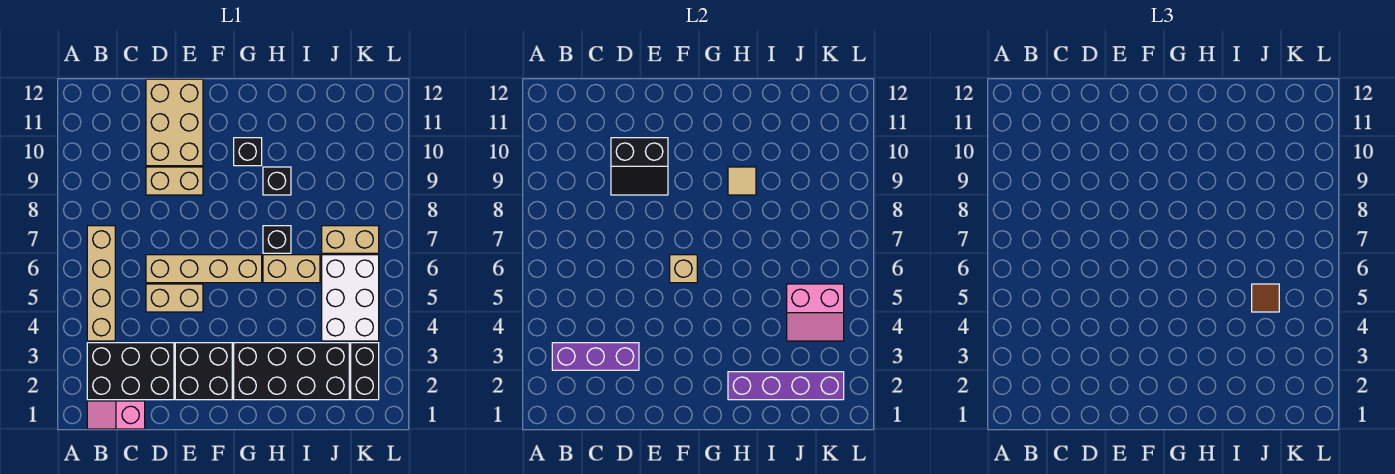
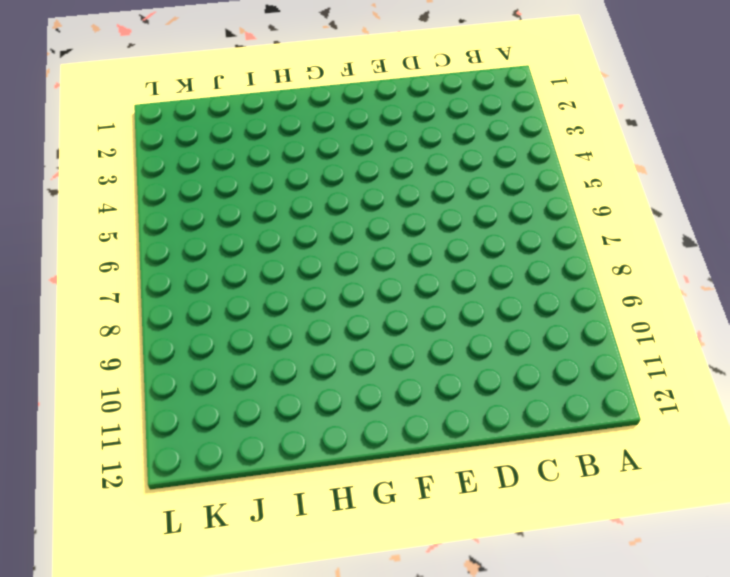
none -> pink 1x2 slope [87,401,145,429]
none -> black 2x3 brick [87,343,174,400]
none -> tan 1x4 brick [87,226,115,341]

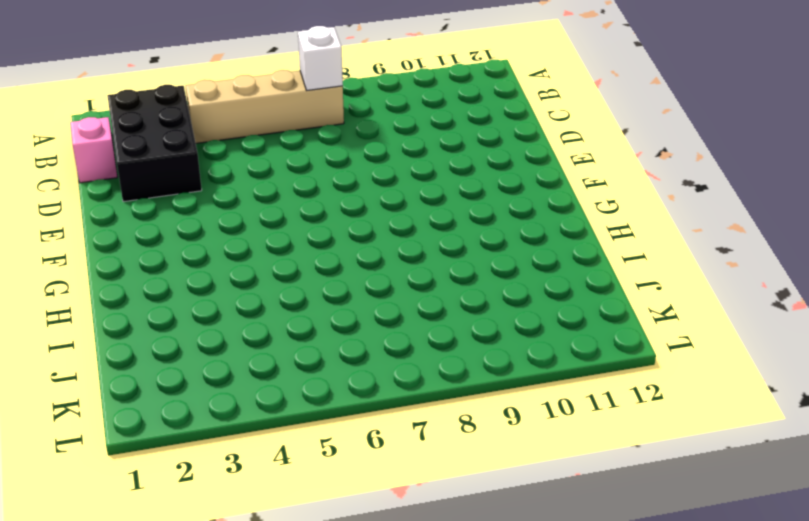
white 1x1 brick [298,26,343,90] -> none
none -> tan 1x2 brick [146,284,203,312]
none -> tan 1x4 brick [146,255,262,283]
none -> tan 1x2 brick [146,167,203,195]

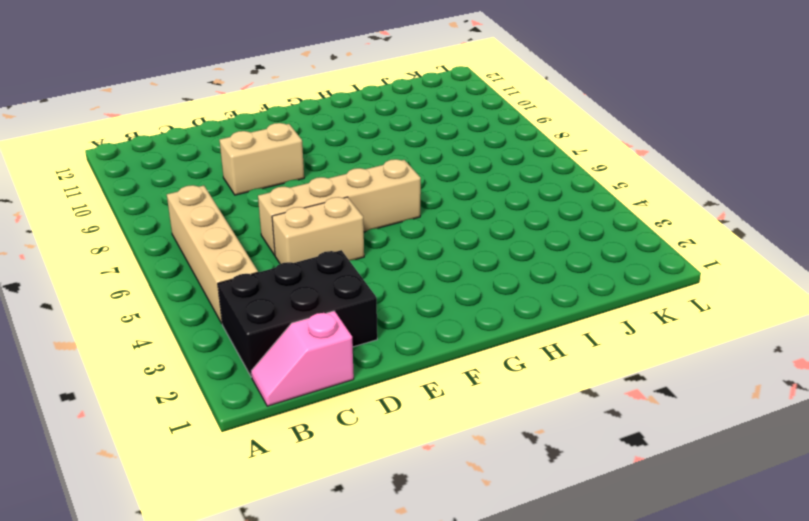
none -> tan 2x3 brick [146,79,203,166]
none -> black 2x2 brick [175,343,232,400]
none -> black 2x4 brick [234,343,349,400]

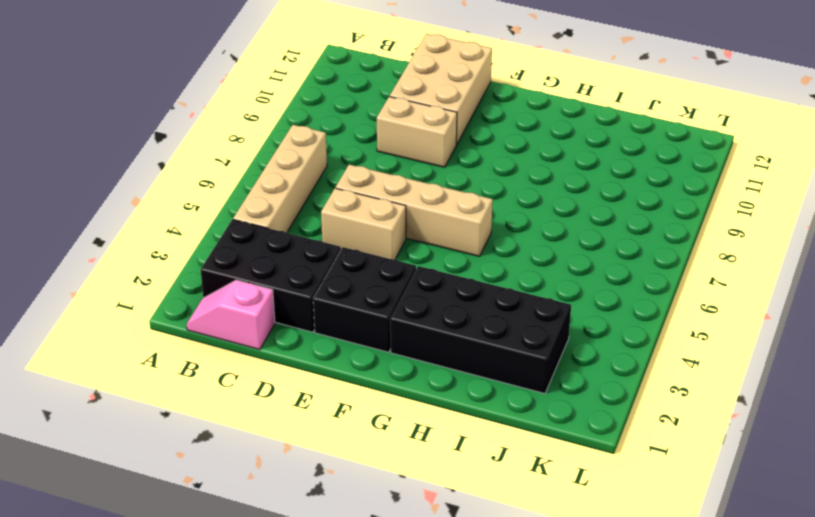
none -> black 1x1 brick [234,138,262,166]
none -> tan 1x2 brick [263,255,320,283]
none -> black 1x1 brick [263,226,291,253]

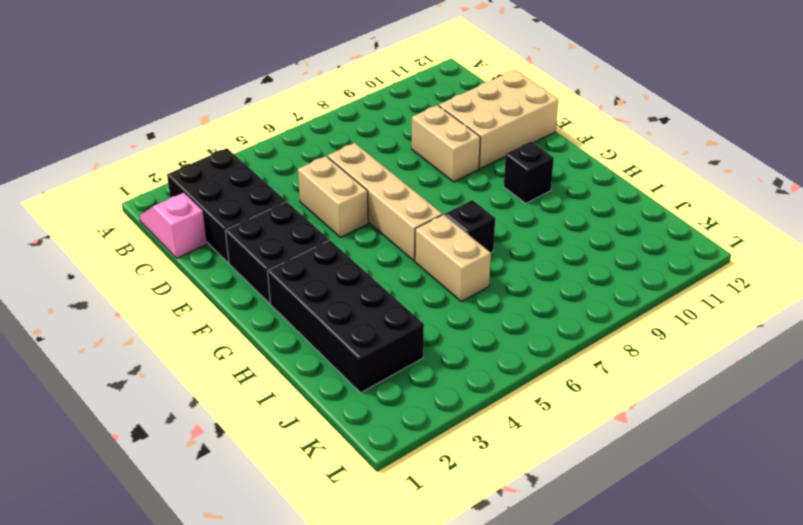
none -> tan 1x4 brick [87,226,115,341]
none -> black 1x1 brick [263,167,291,195]
none -> white 2x3 brick [322,255,379,341]

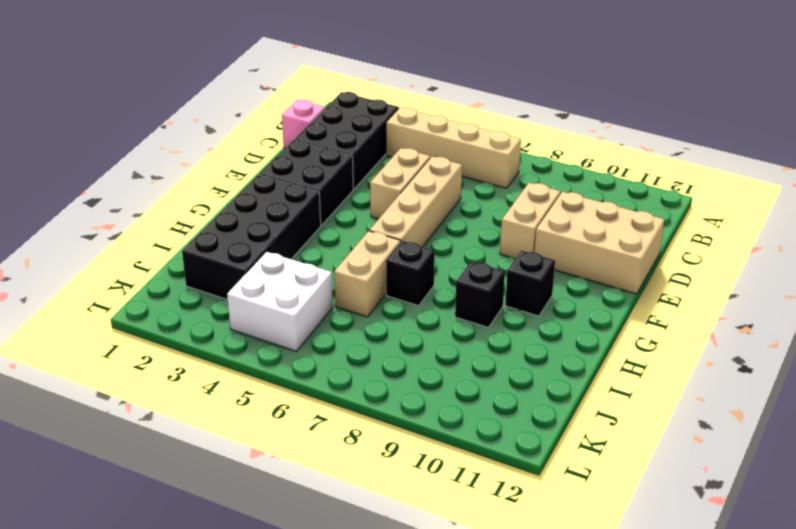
white 2x2 brick [227,252,333,351] -> white 2x3 brick [322,255,379,341]
none -> tan 1x2 brick [322,226,379,253]
none -> black 1x2 brick [351,343,379,400]
none -> purple 1x3 brick [552,343,639,370]

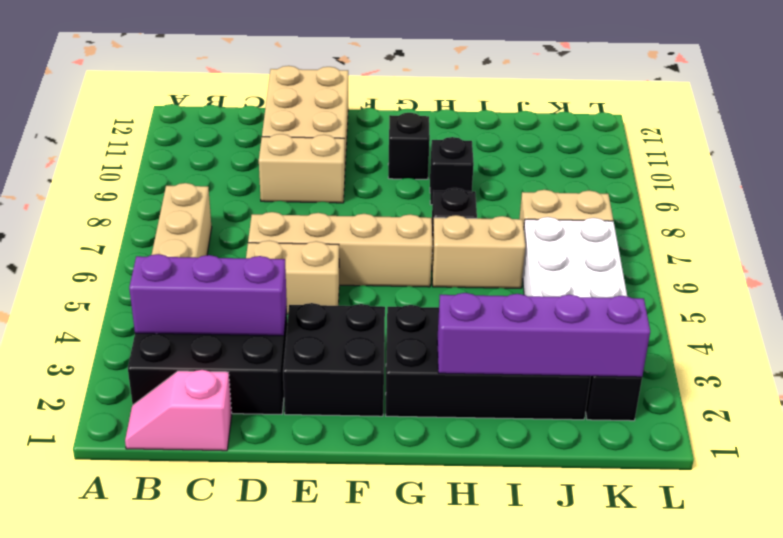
none -> black 2x2 slope [611,138,668,195]
none -> tan 1x1 brick [670,255,697,283]
none -> tan 1x1 tile [728,167,756,195]

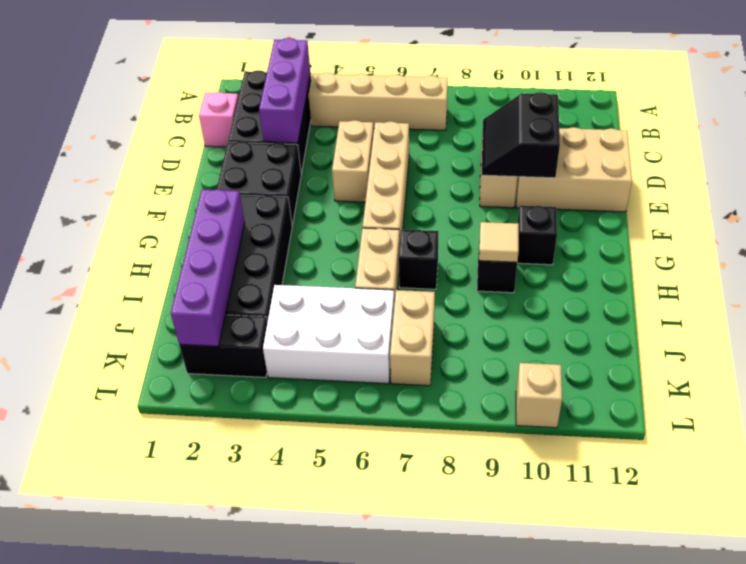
tan 1x1 brick [516,363,562,428] -> tan 1x1 brick moved to [670,255,697,283]
none -> pink 2x2 slope [787,284,844,341]
none -> brown 1x1 tile [1252,284,1279,312]

